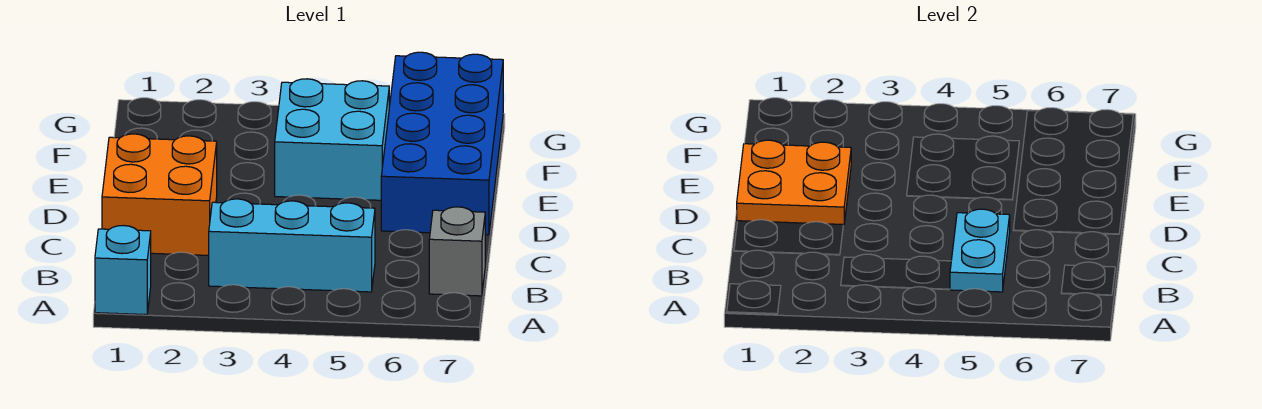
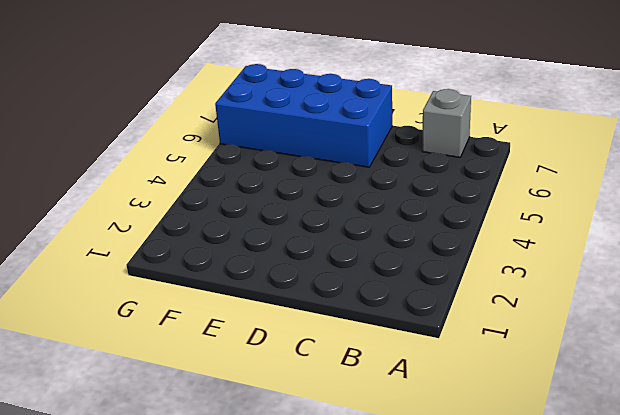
none -> cyan 1x1 brick [95,226,151,315]
none -> cyan 1x3 brick [209,199,375,292]

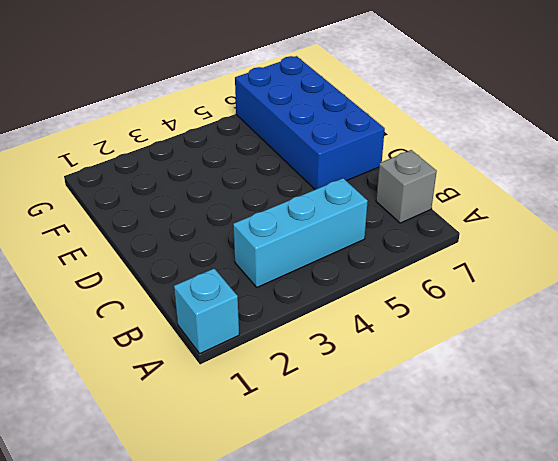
none -> orange 2x2 brick [102,134,217,255]
none -> cyan 2x2 brick [275,79,389,200]

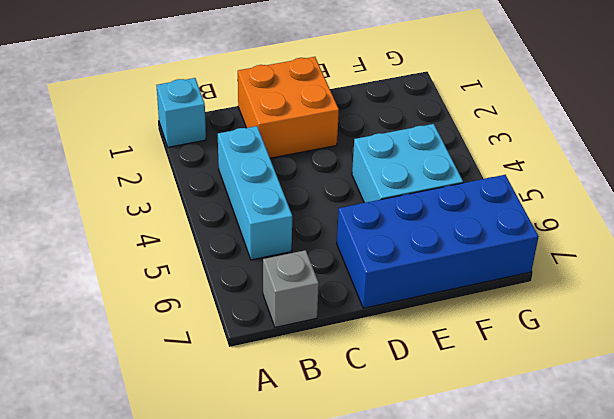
none -> cyan 1x2 plate [950,209,1010,292]
none -> orange 2x2 plate [737,140,851,225]

